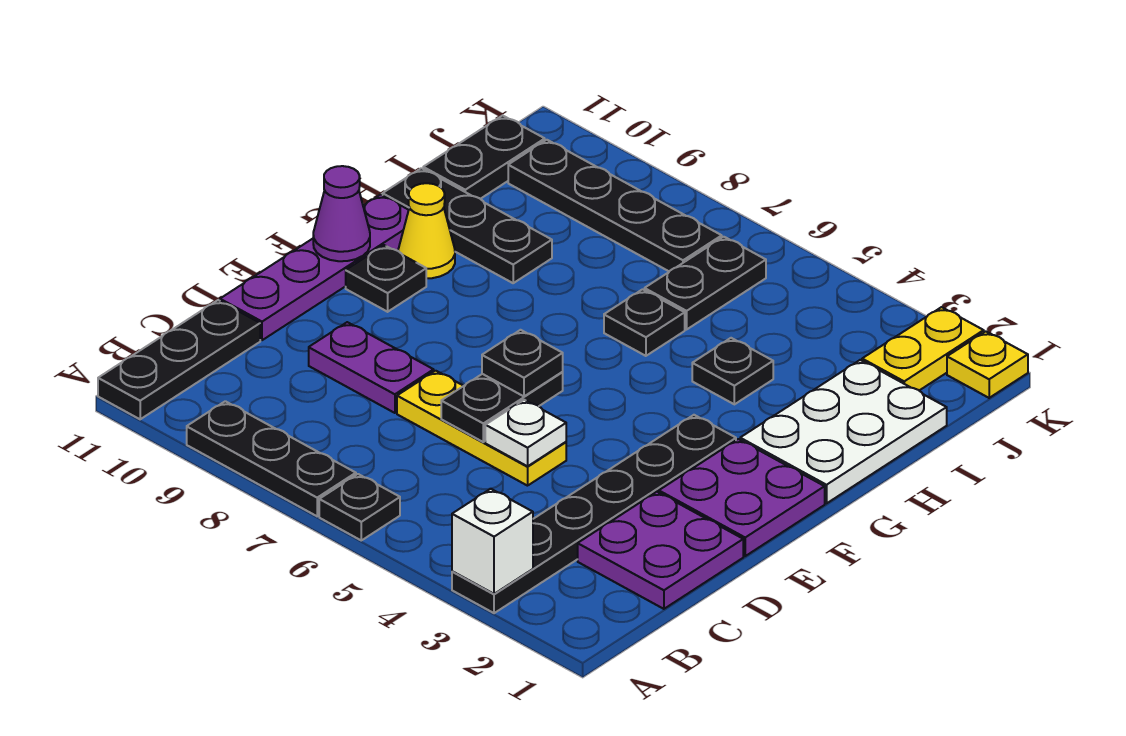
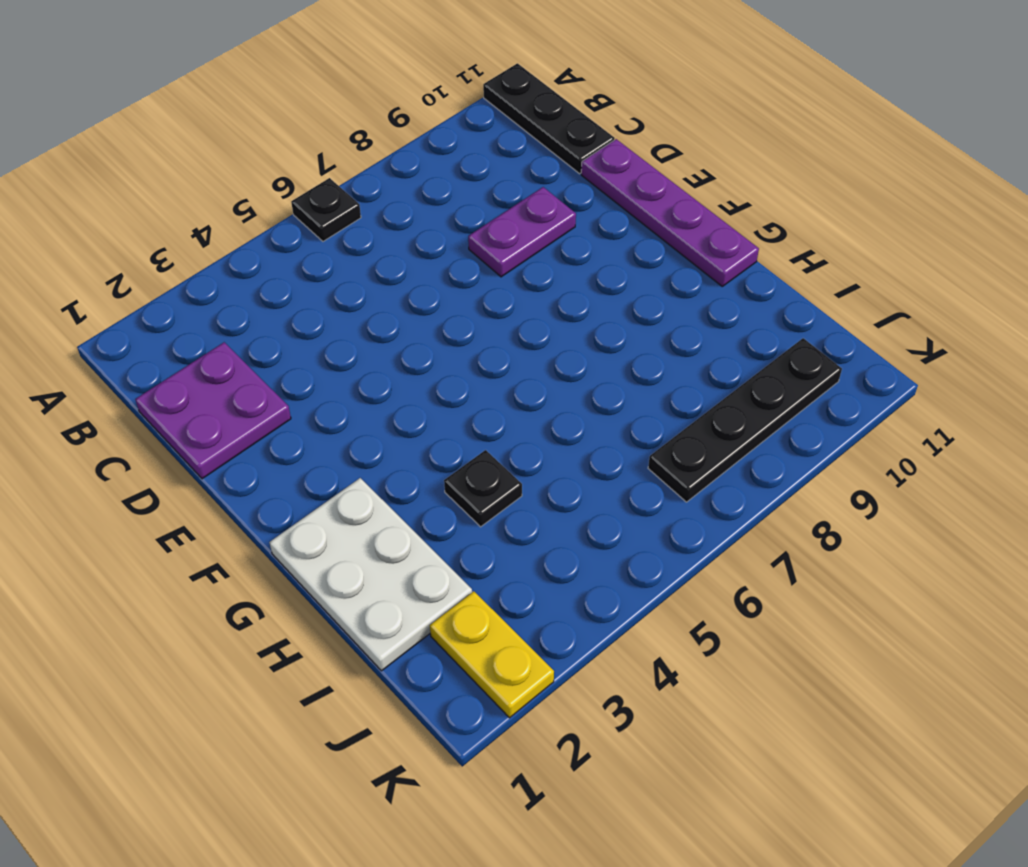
none -> black 1x6 plate [452,415,736,613]
none -> black 1x3 plate [187,401,356,516]
none -> yellow 1x3 plate [397,371,566,486]

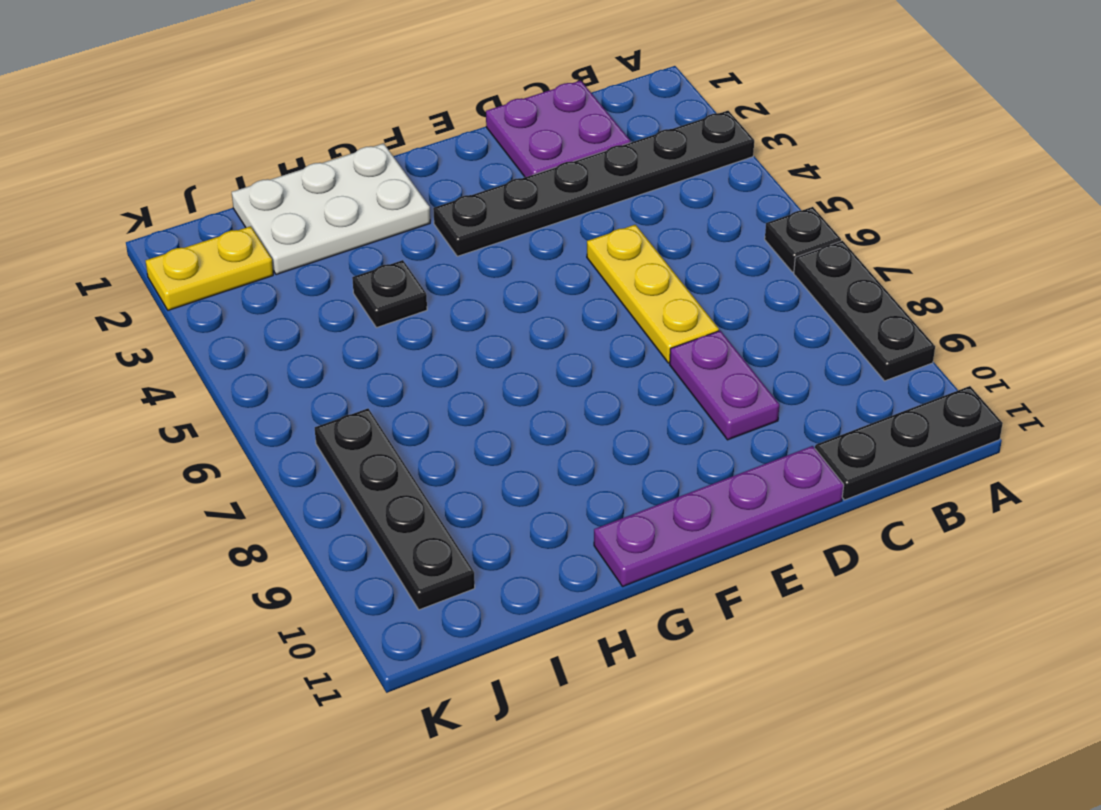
none -> purple 2x2 plate [659,439,825,556]
none -> black 1x1 plate [346,245,426,312]
none -> yellow 1x1 cone [398,183,455,278]

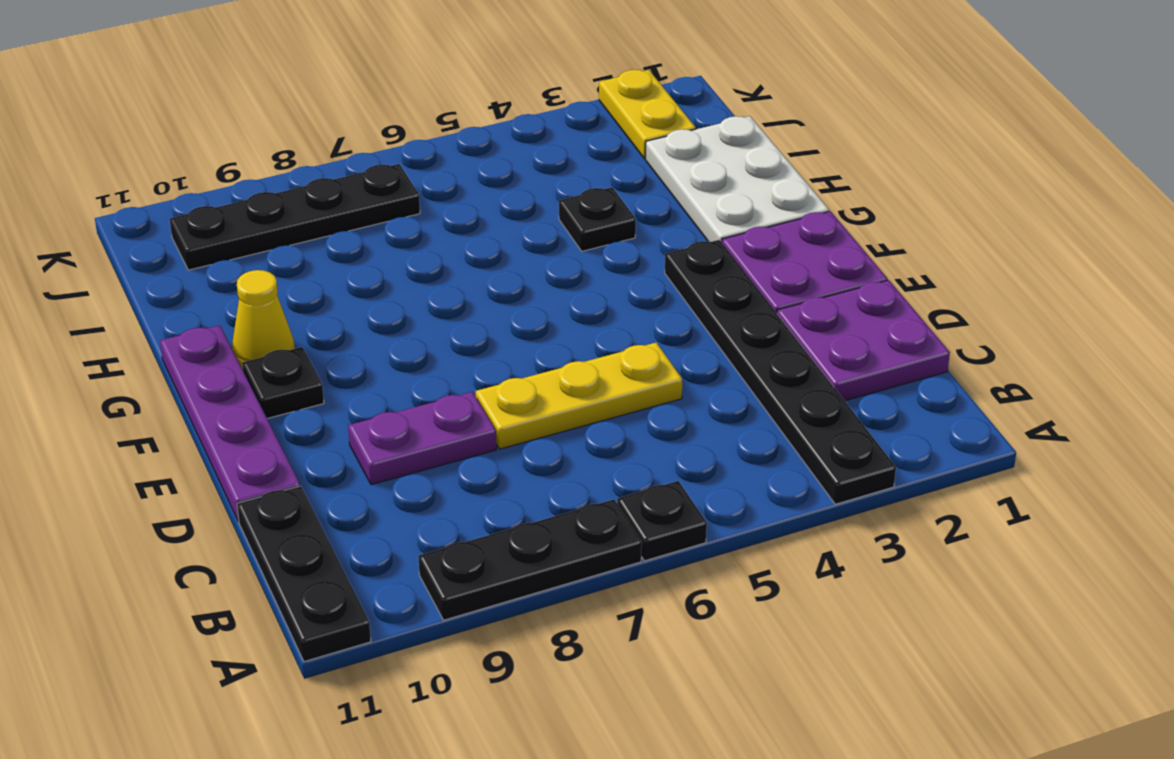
none -> black 1x1 plate [604,289,685,356]
none -> black 1x3 plate [383,168,552,283]
none -> black 1x2 plate [645,237,766,330]

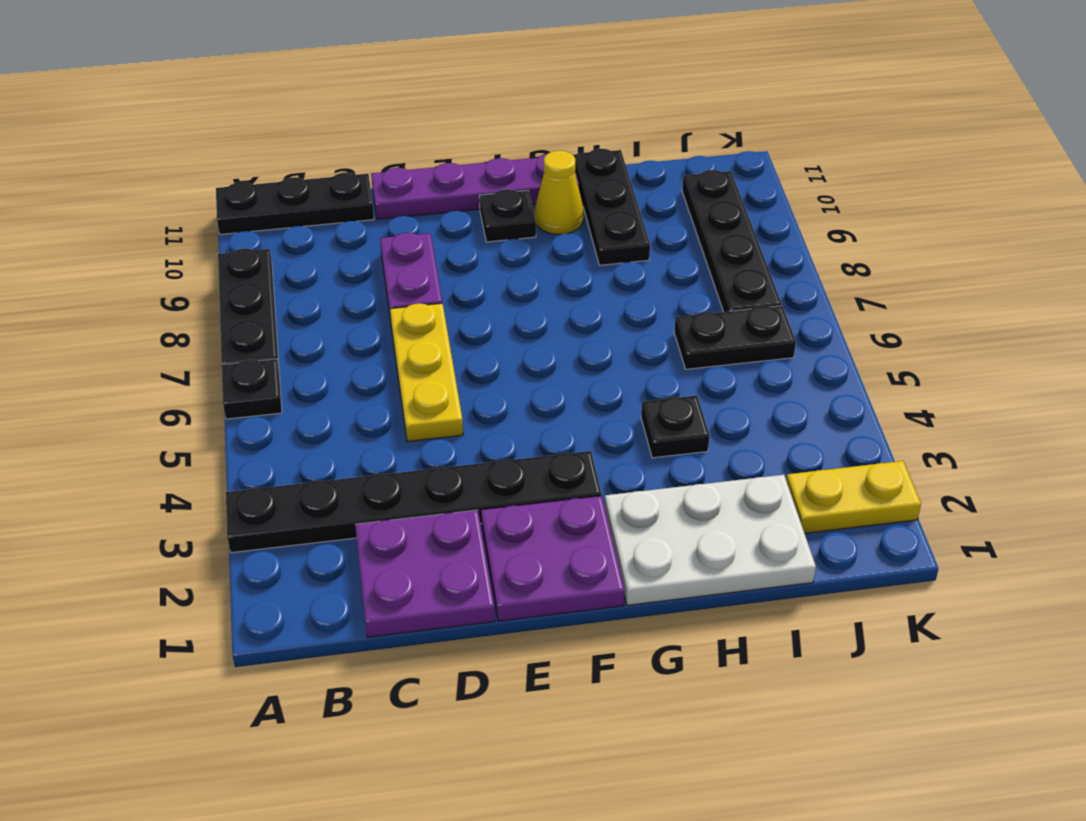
none -> black 1x1 plate [604,289,685,356]
none -> black 1x2 plate [423,115,545,199]
none -> yellow 1x1 plate [947,331,1028,398]

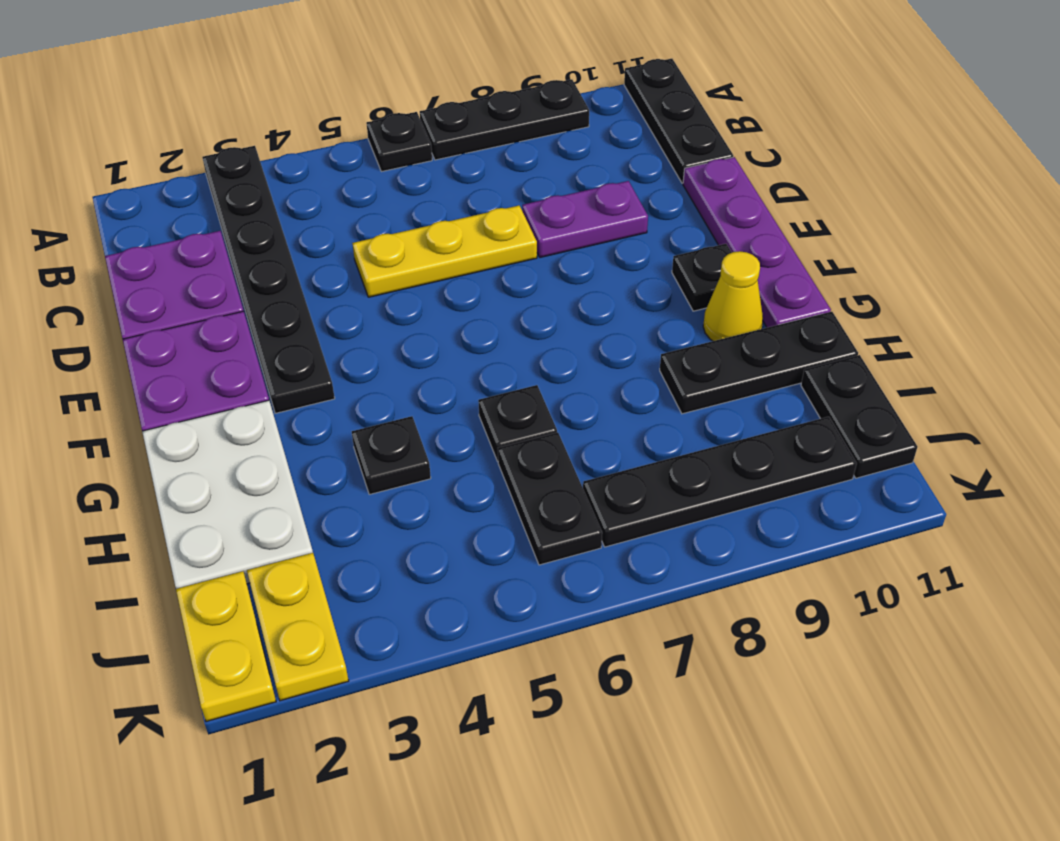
yellow 1x2 plate [176,571,276,722] -> yellow 1x1 plate [947,331,1028,398]
none -> white 1x1 brick [452,489,533,594]
none -> white 1x1 plate [485,400,566,466]
none -> black 1x2 plate [441,372,563,442]

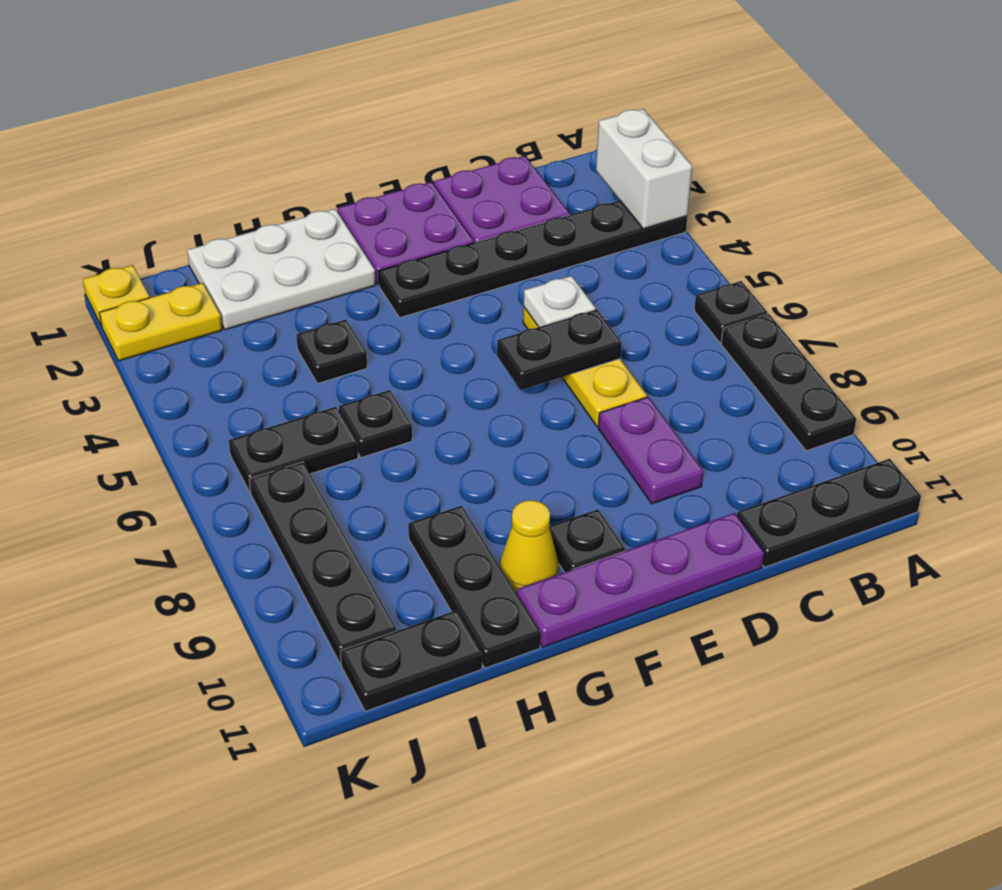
white 1x2 brick [596,109,692,229] -> white 1x1 brick [452,489,533,594]
none -> purple 1x1 cone [313,166,370,261]
none -> black 1x1 plate [482,330,563,396]

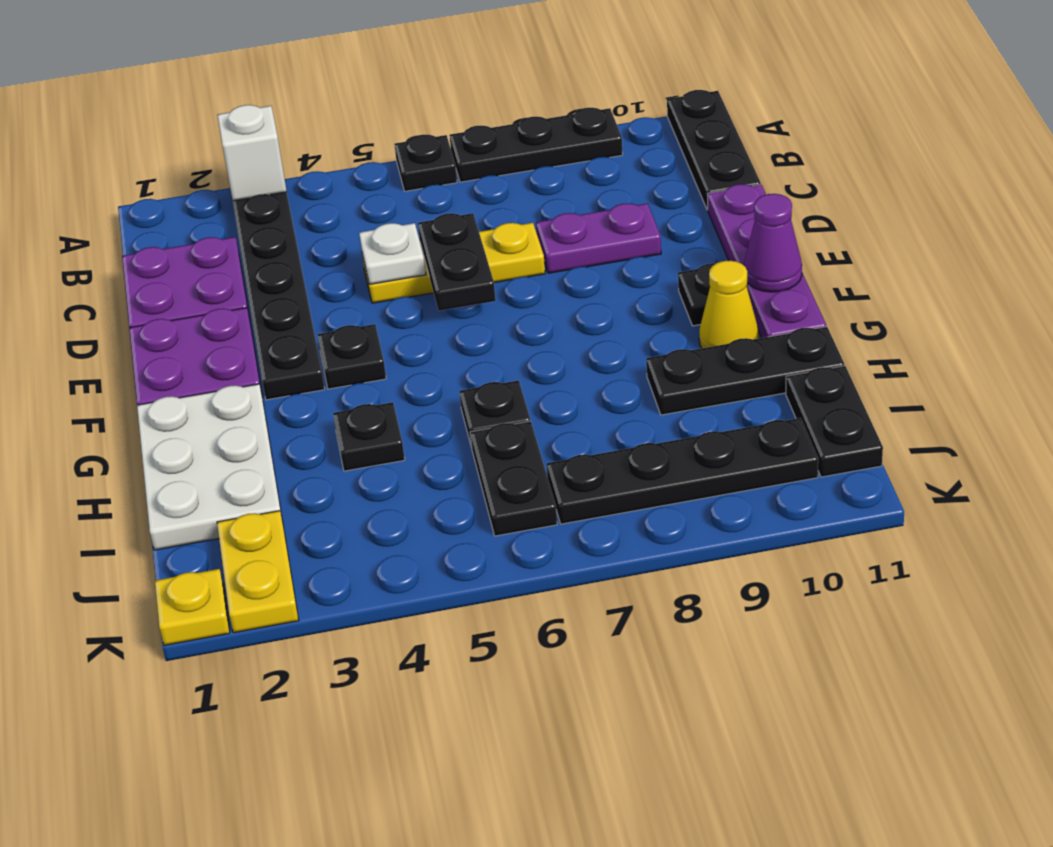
black 1x1 plate [318,324,386,389] -> black 1x1 plate moved to [482,330,563,396]

